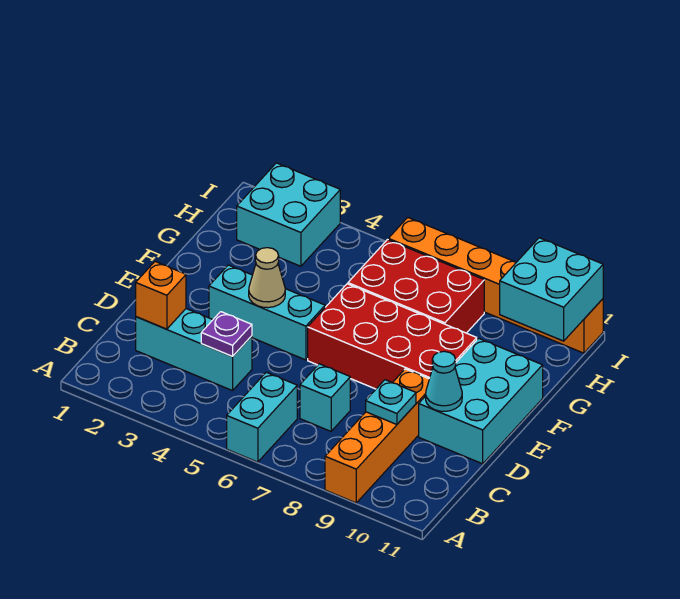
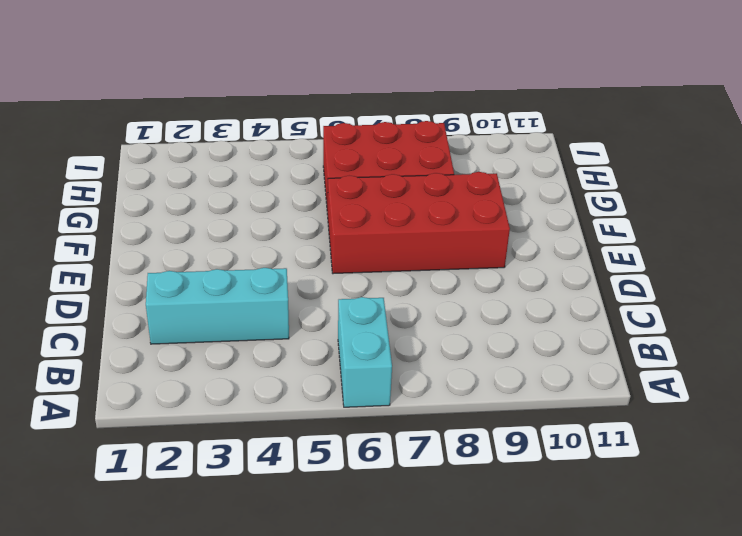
none -> orange 1x4 brick [325,369,429,503]
none -> cyan 1x1 brick [300,364,350,431]
none -> cyan 2x3 brick [419,338,543,464]

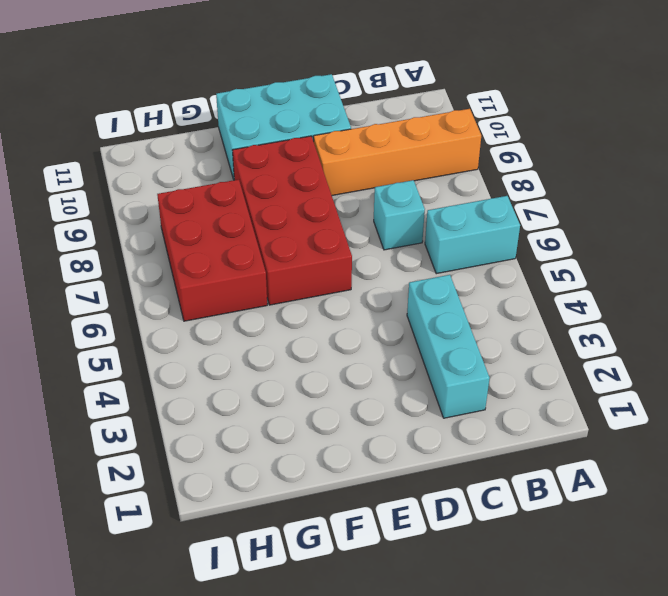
none -> cyan 1x3 brick [209,265,325,360]
none -> cyan 2x2 brick [237,163,340,266]
none -> orange 1x6 brick [388,218,603,353]

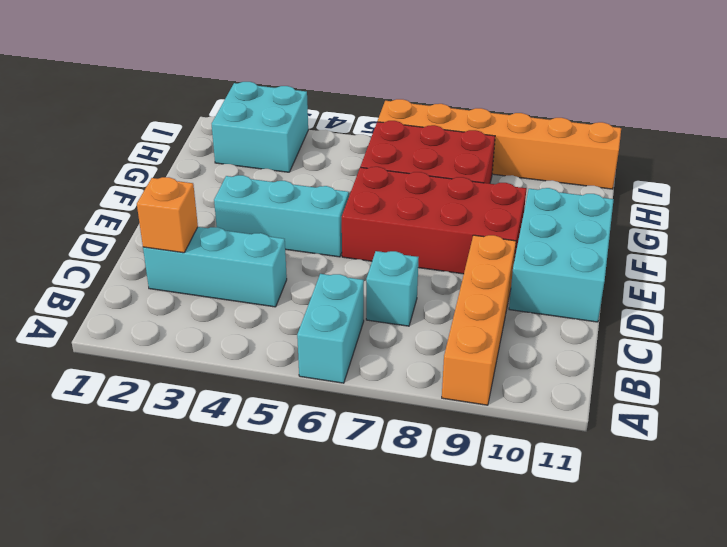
none -> purple 1x1 plate [201,312,252,356]
none -> cyan 1x1 plate [366,380,416,424]
none -> cyan 1x1 cone [426,351,462,411]

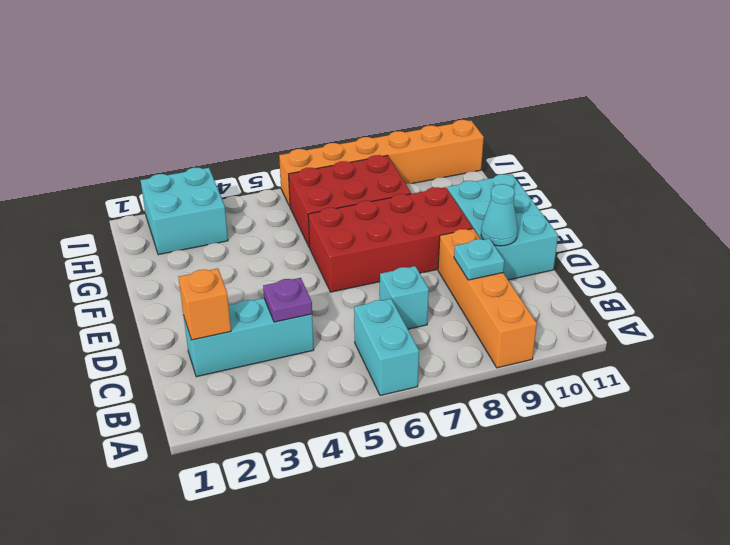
none -> cyan 1x3 brick [209,265,325,360]
none -> tan 1x1 cone [249,248,285,308]
none -> cyan 2x2 brick [500,238,603,341]

